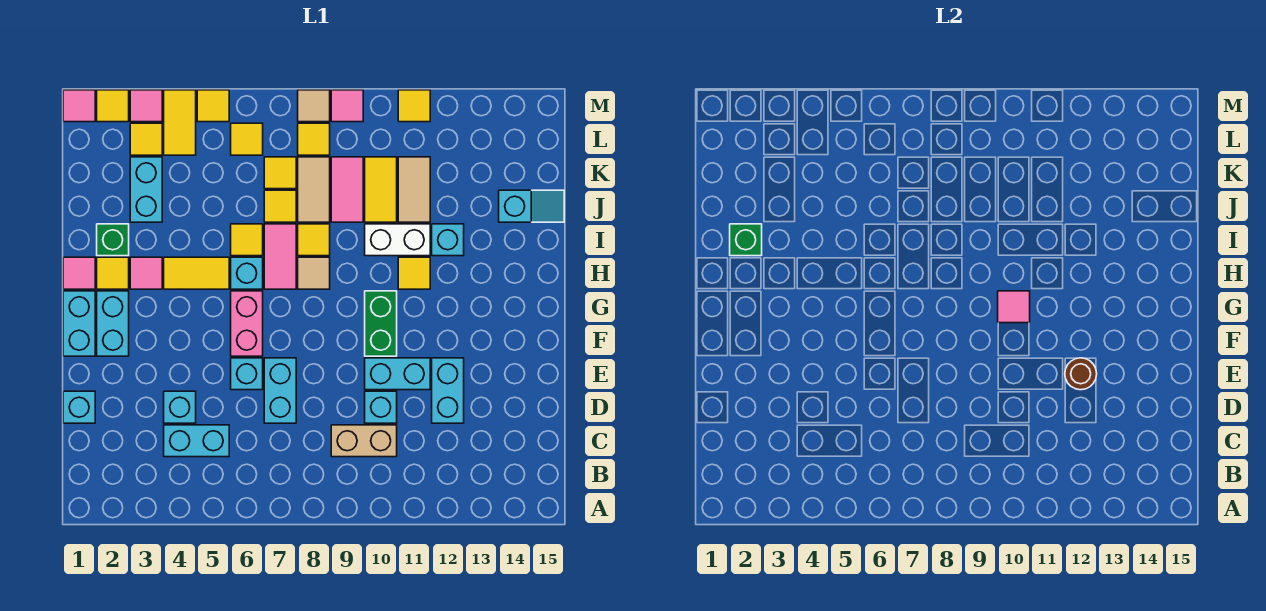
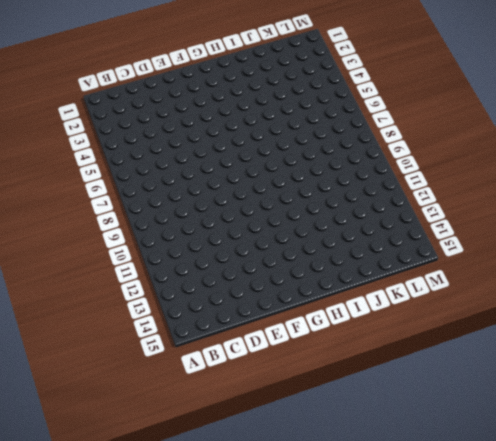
none -> cyan 1x2 brick [164,425,229,457]
none -> tan 1x2 brick [331,425,397,457]
none -> cyan 1x1 brick [63,391,95,423]
none -> cyan 1x1 brick [164,391,196,423]

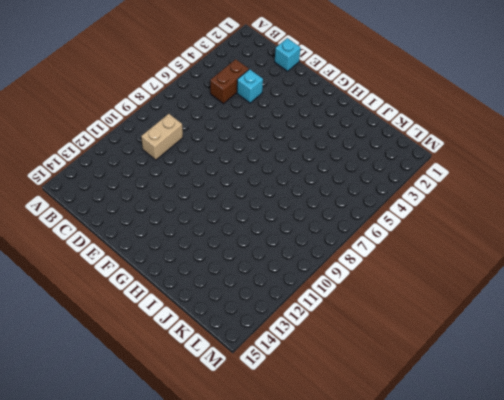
brown 1x2 brick [210,59,249,104] -> cyan 1x2 brick [164,425,229,457]
none -> cyan 1x2 brick [264,358,296,423]
none -> cyan 1x1 brick [365,391,397,423]
none -> cyan 1x2 brick [432,358,464,423]
none -> cyan 1x1 brick [231,358,263,390]

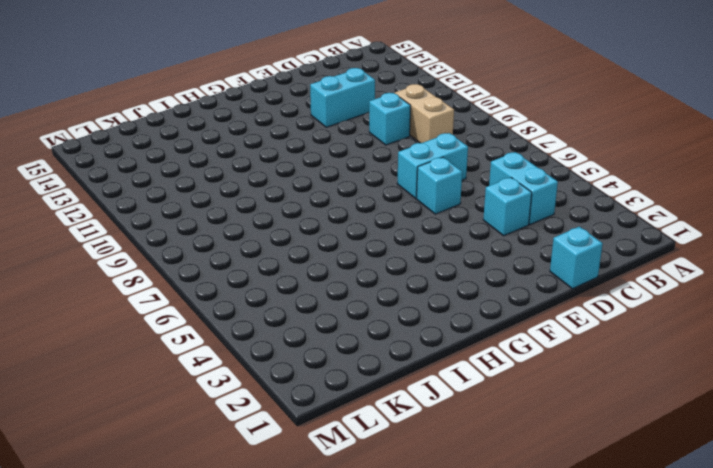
none -> cyan 1x2 brick [365,358,430,390]
none -> cyan 1x2 brick [63,291,95,356]
none -> cyan 1x2 brick [97,291,129,356]
none -> pink 1x2 brick [231,291,263,356]

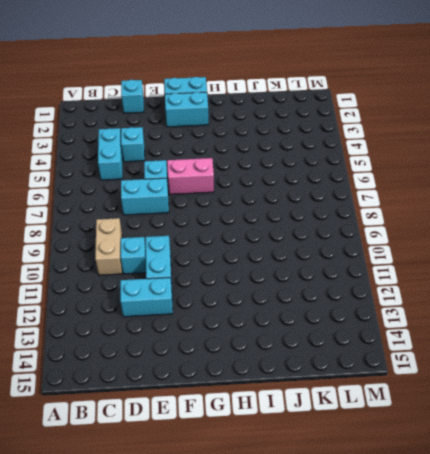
none -> green 1x2 brick [365,291,397,356]
none -> pink 1x1 tile [63,257,95,289]
none -> yellow 1x1 tile [97,257,129,289]
none -> pink 1x1 tile [130,257,162,289]

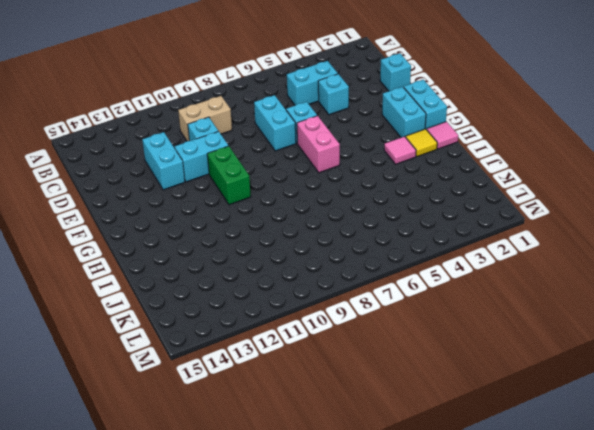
none -> yellow 1x2 tile [164,257,229,289]
none -> cyan 1x1 brick [231,257,263,289]
none -> pink 1x2 tile [264,224,296,289]
none -> tan 1x1 tile [298,257,330,289]

